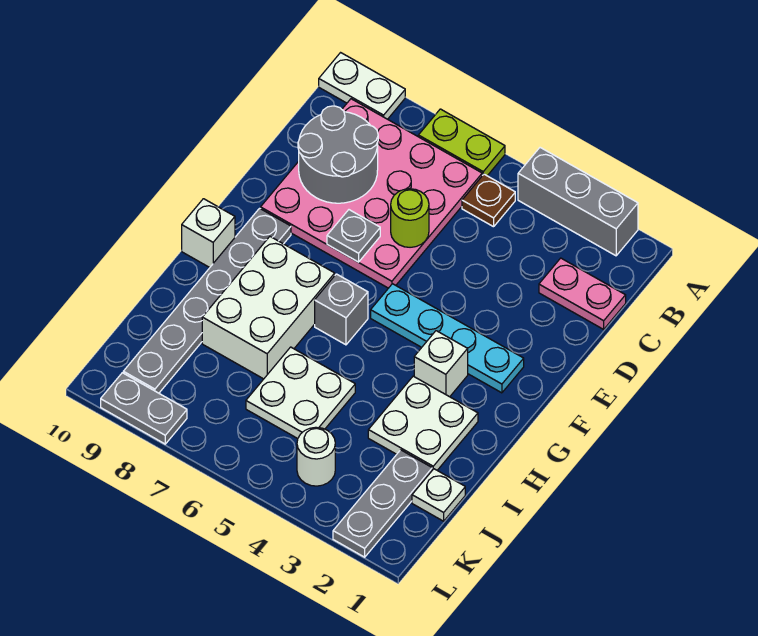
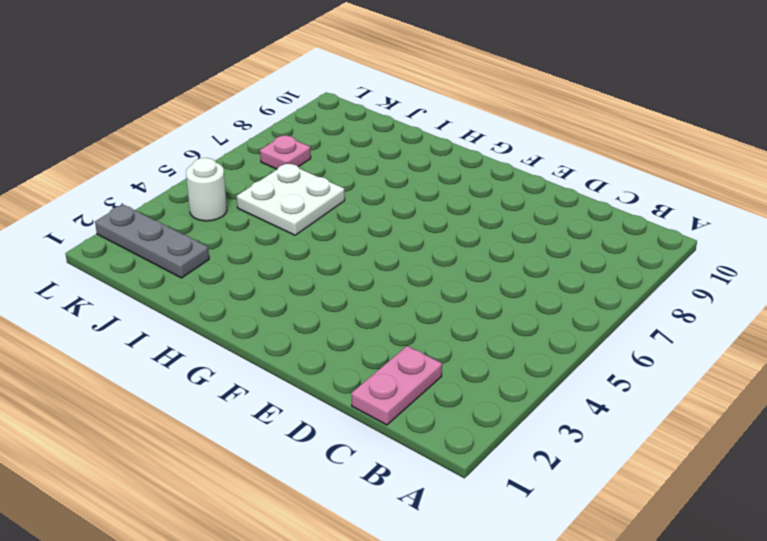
pink 1x1 plate [260,135,311,169] -> none
none -> grey 1x3 brick [518,148,638,256]
none -> lime 1x2 plate [418,109,505,176]
none -> white 1x2 plate [319,53,405,119]

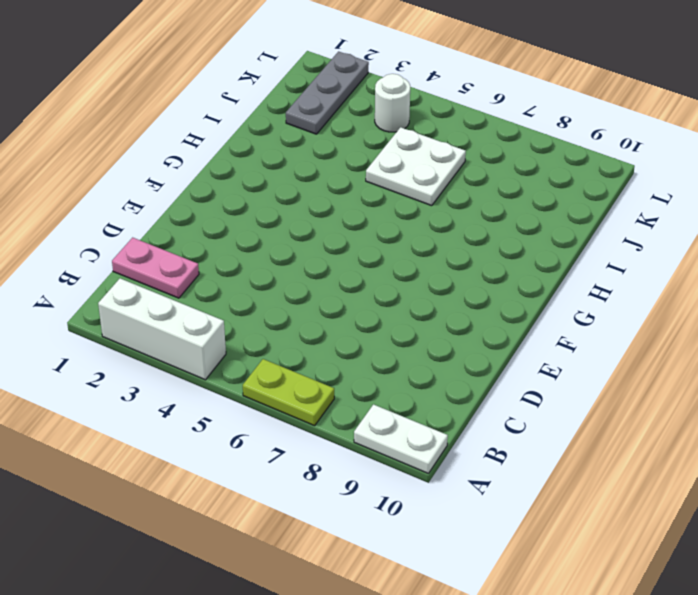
white 1x3 brick [98,278,226,380] -> grey 1x3 brick [518,148,638,256]
none -> brown 1x1 plate [462,174,515,227]
none -> pink 4x4 plate [261,99,482,288]
none -> cyan 1x4 plate [371,284,524,393]

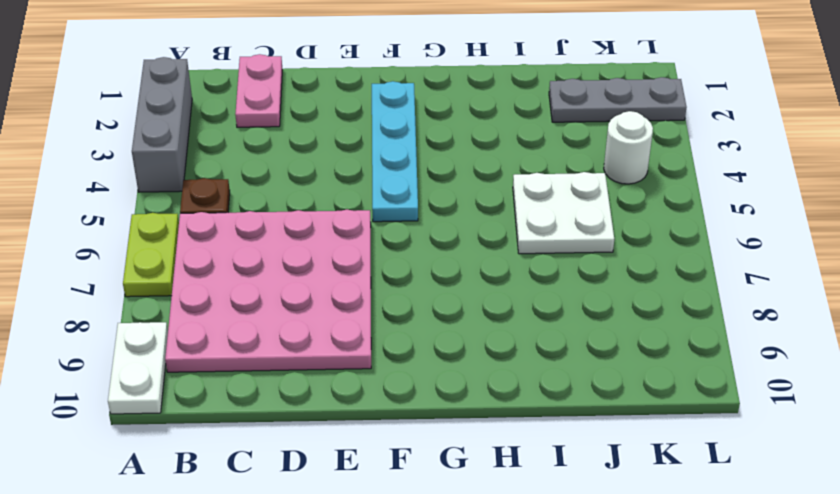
none -> grey 1x6 plate [123,208,291,393]
none -> white 1x1 brick [414,331,468,397]
none -> grey 1x1 brick [315,274,368,345]

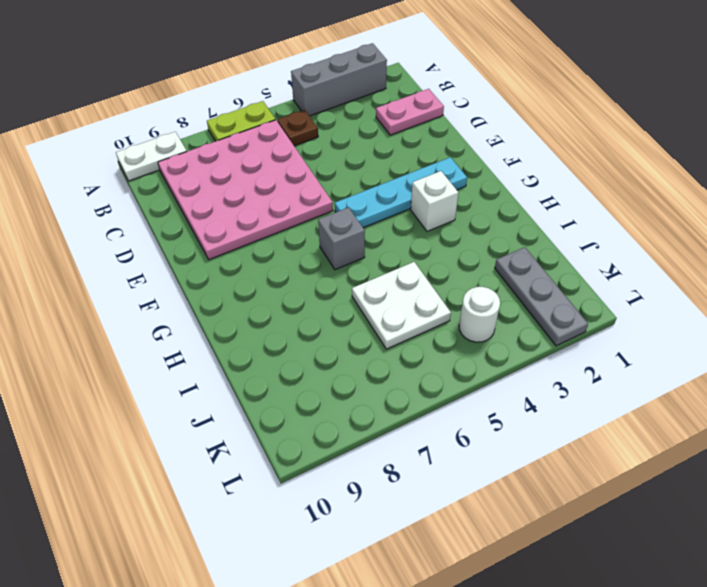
none -> grey 1x6 plate [123,208,291,393]
none -> white 2x3 brick [202,237,335,379]
none -> white 1x1 brick [182,199,235,268]

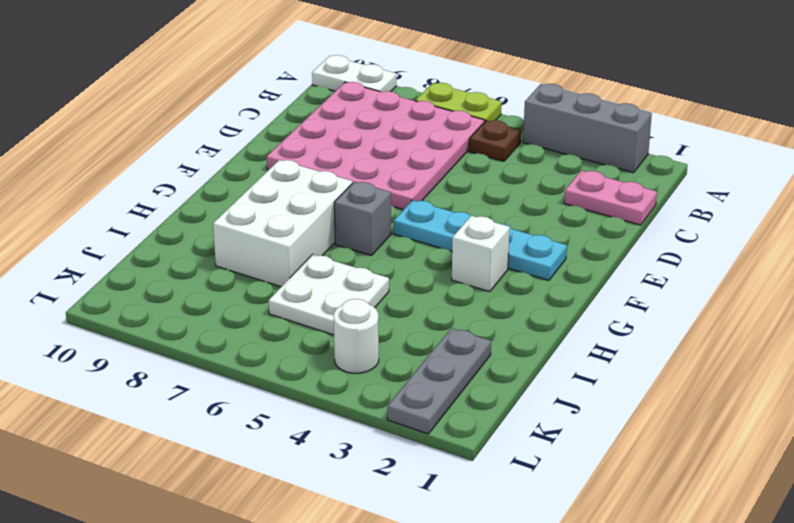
none -> grey 1x6 plate [123,208,291,393]
none -> white 1x1 brick [182,199,235,268]
none -> white 2x2 plate [368,376,478,470]

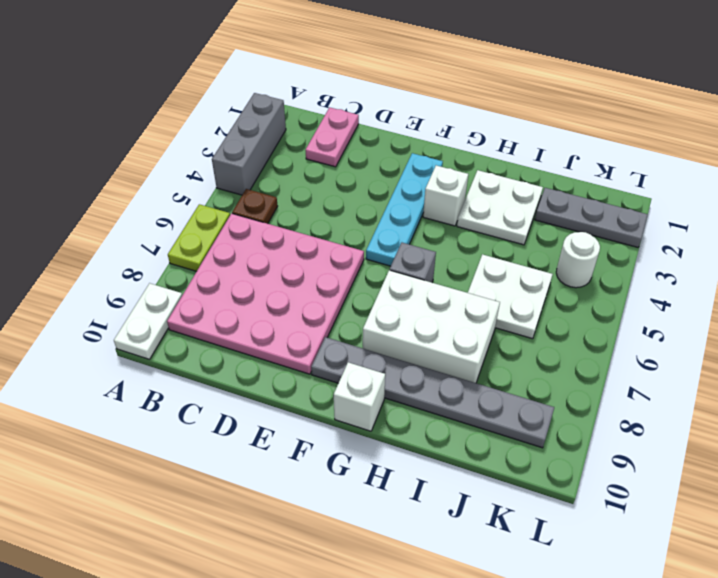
none -> white 1x1 plate [412,469,465,521]
none -> grey 1x2 plate [101,373,187,444]
none -> grey 2x2 round brick [298,106,378,203]

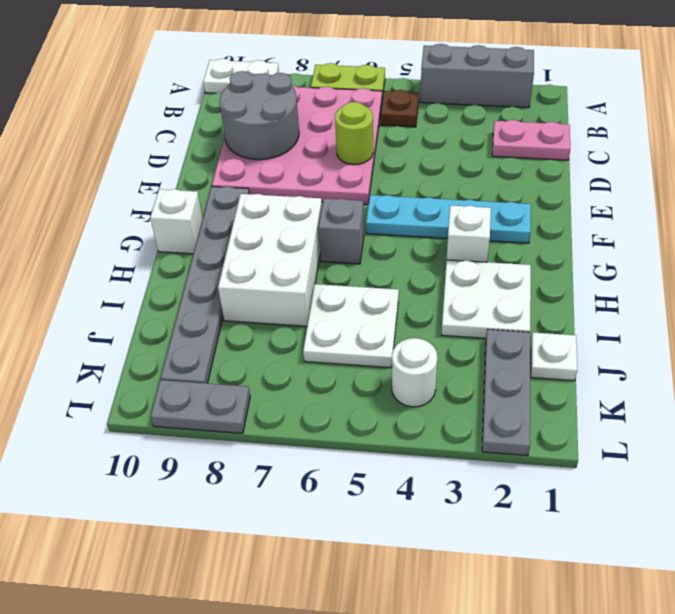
none -> grey 1x1 plate [327,210,380,262]

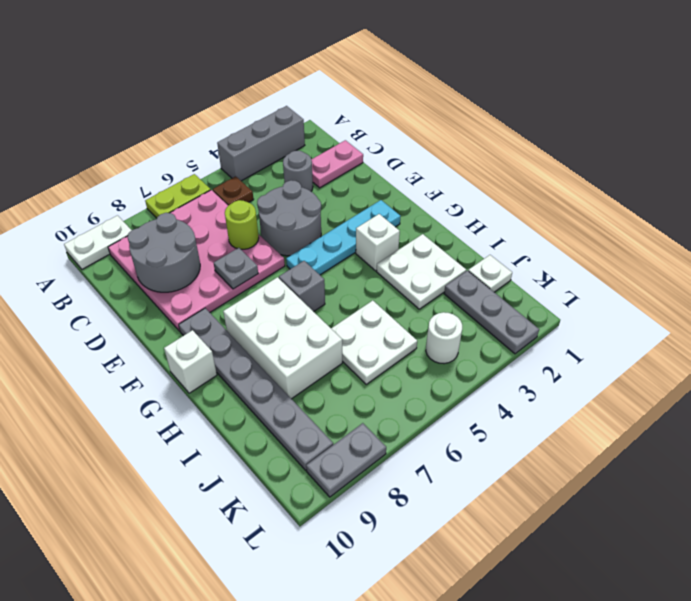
grey 1x1 round brick [283,151,313,191] -> none
grey 2x2 round brick [257,180,321,256] -> none

